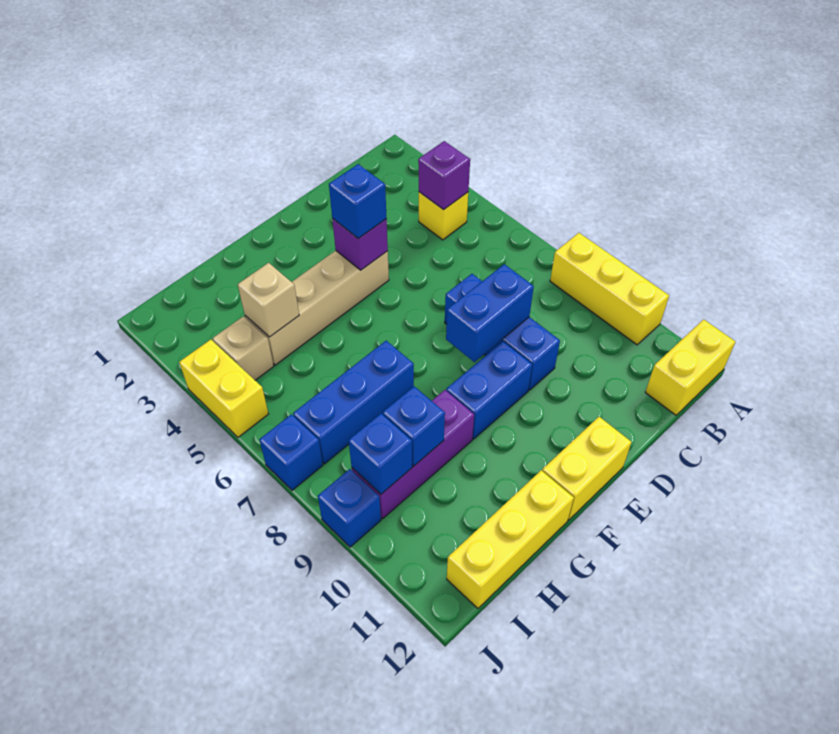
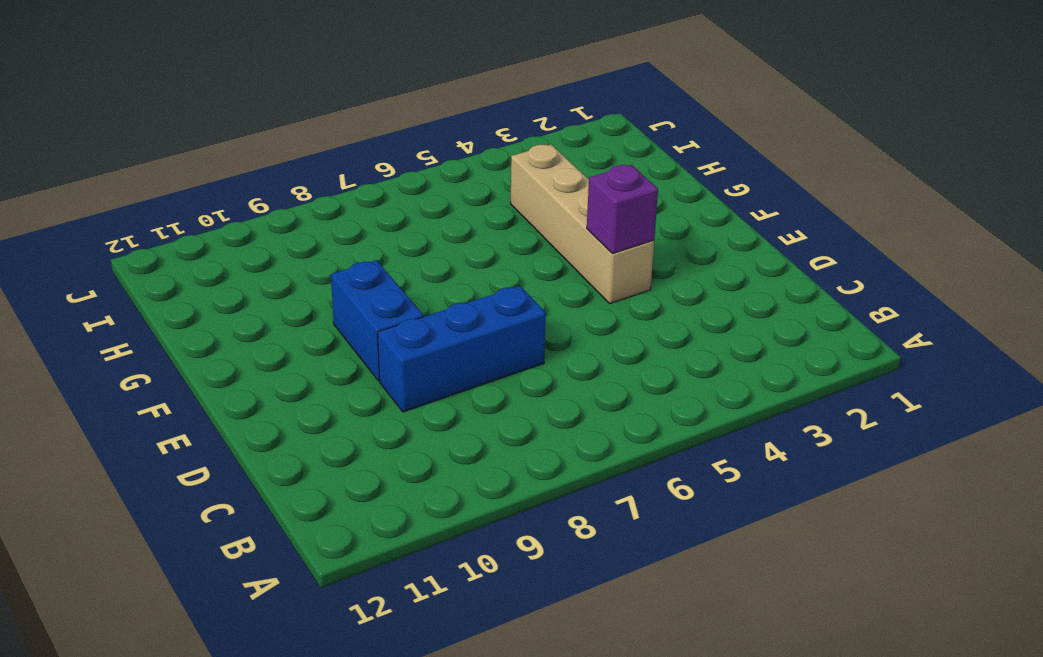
none -> yellow 1x3 brick [550,233,669,345]
none -> yellow 1x2 brick [645,319,736,415]
none -> yellow 1x1 brick [419,192,468,240]

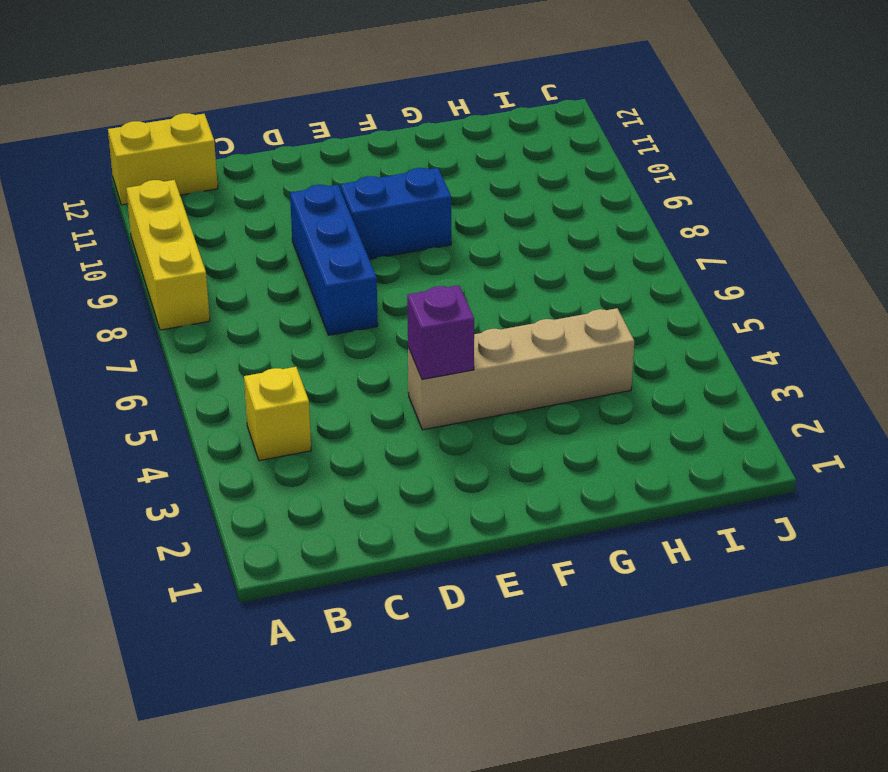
none -> yellow 1x2 brick [542,417,632,520]
none -> blue 1x3 brick [293,341,414,464]
none -> purple 1x3 brick [352,390,474,519]

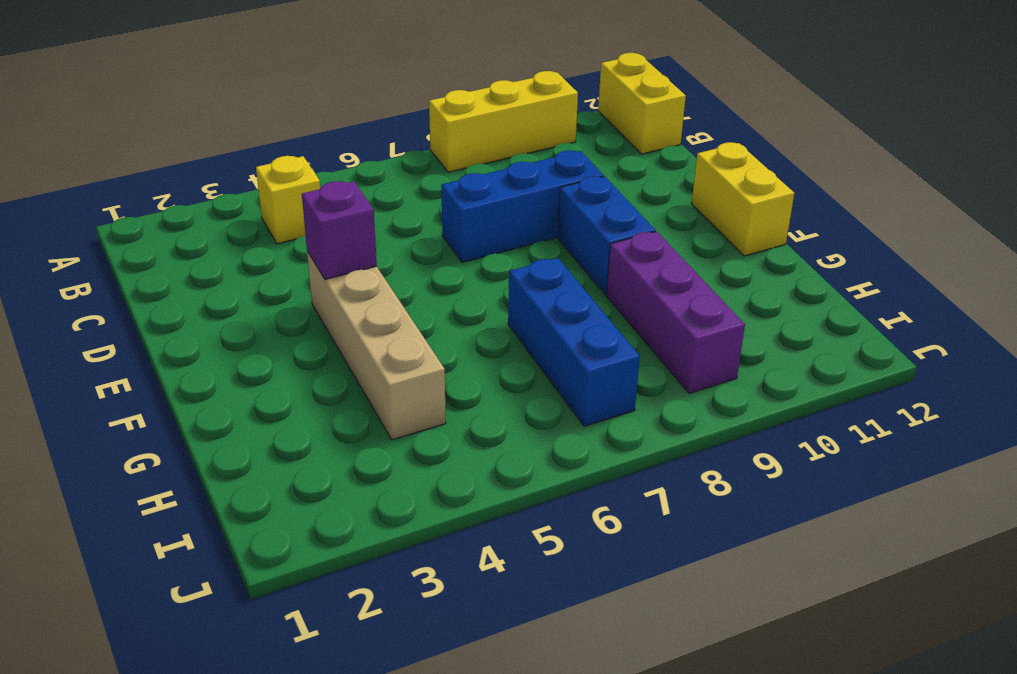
none -> yellow 1x3 brick [447,470,574,608]
none -> tan 1x1 brick [213,317,274,380]
none -> yellow 1x2 brick [179,340,268,437]

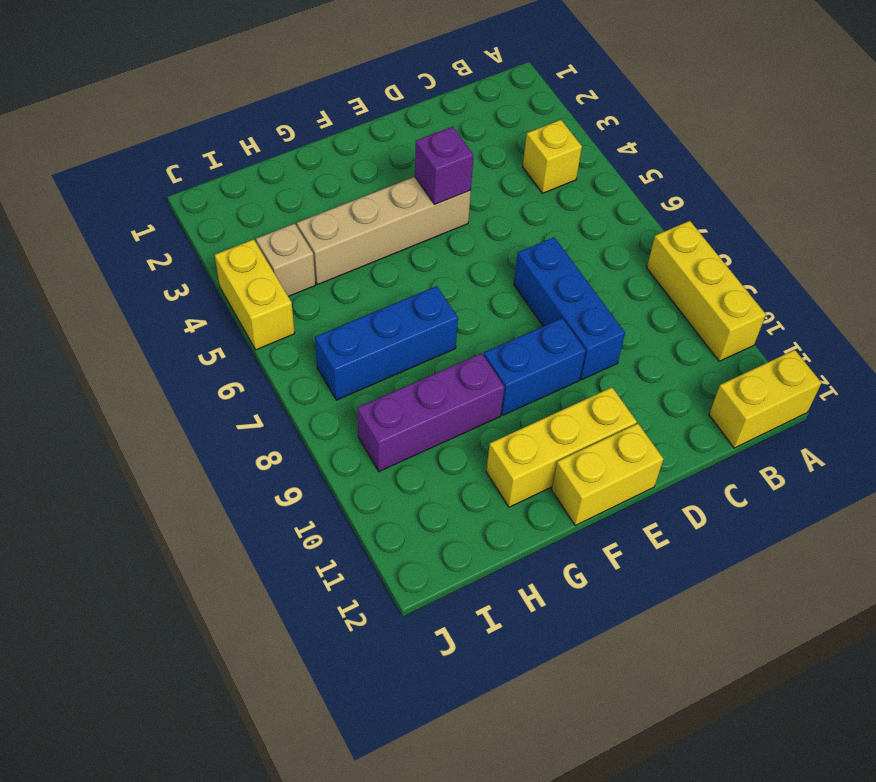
yellow 1x3 brick [486,387,637,507] -> yellow 1x3 brick moved to [447,470,574,608]
none -> blue 1x1 brick [259,414,323,490]
none -> blue 1x1 brick [318,469,381,547]
none -> purple 1x1 brick [418,141,470,210]

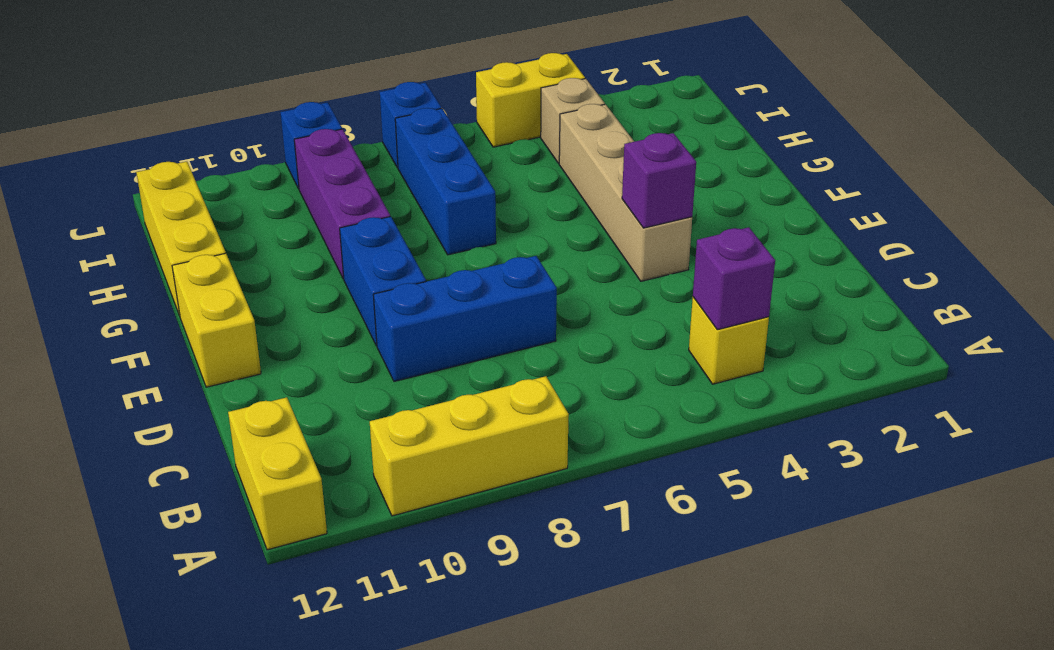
none -> blue 1x2 brick [446,264,534,362]
none -> tan 1x1 brick [238,263,299,337]
none -> blue 1x1 brick [383,386,445,466]

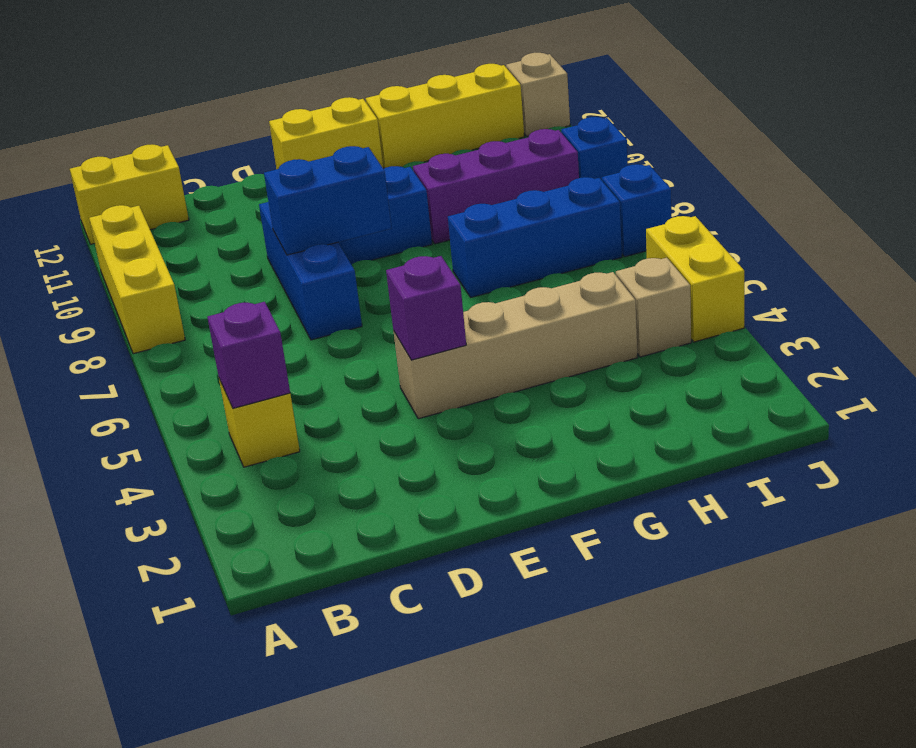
tan 1x1 brick [506,53,570,136] -> tan 1x1 brick moved to [238,263,299,337]
none -> blue 1x1 brick [383,386,445,466]
none -> blue 1x1 brick [349,414,412,494]
none -> blue 1x1 brick [329,164,386,238]

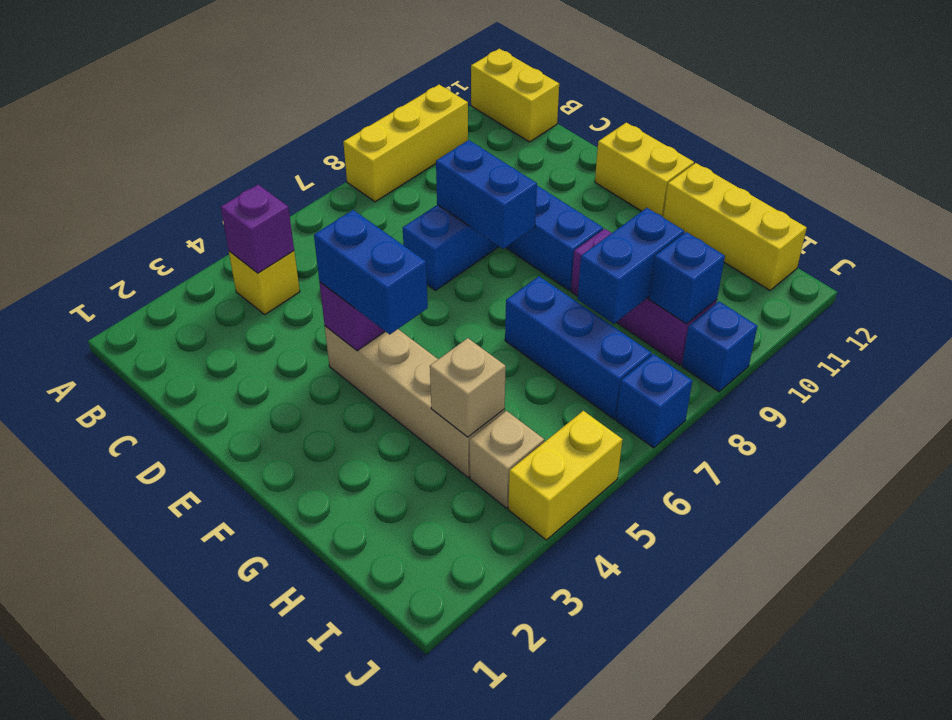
blue 1x2 brick [314,210,428,334] -> blue 1x1 brick [329,164,386,238]
blue 1x2 brick [578,208,684,324] -> blue 1x1 brick [383,386,445,466]

